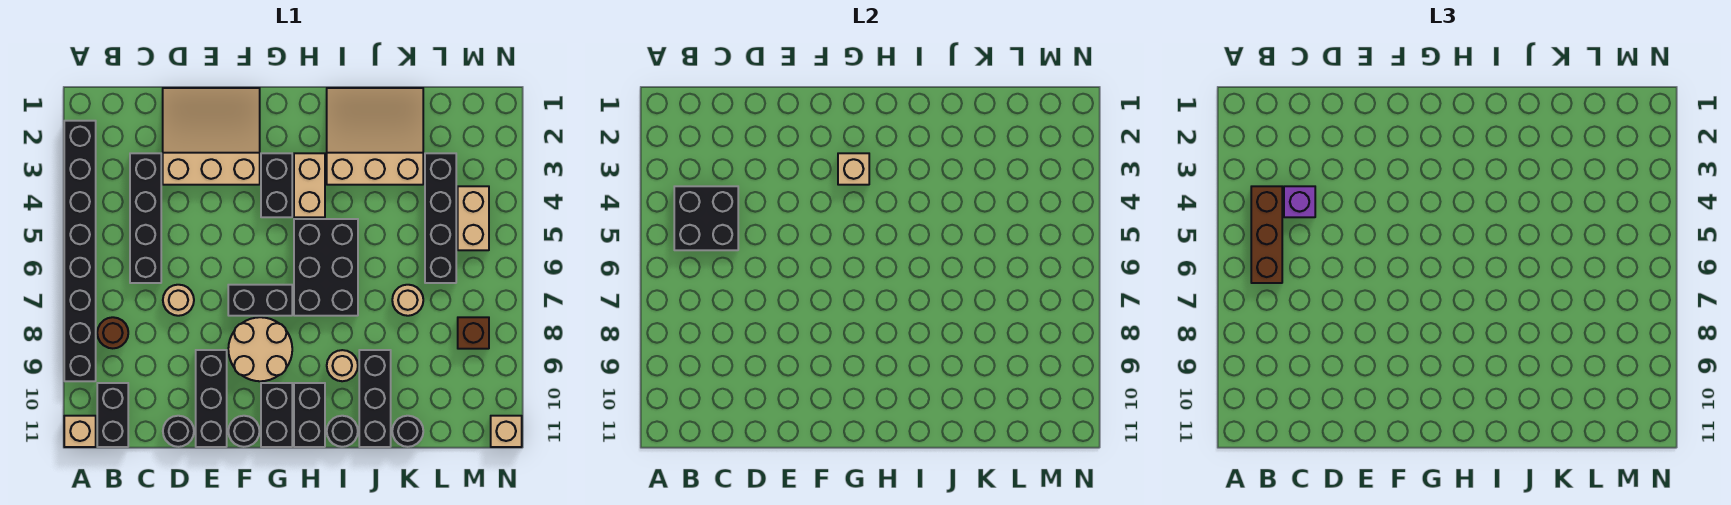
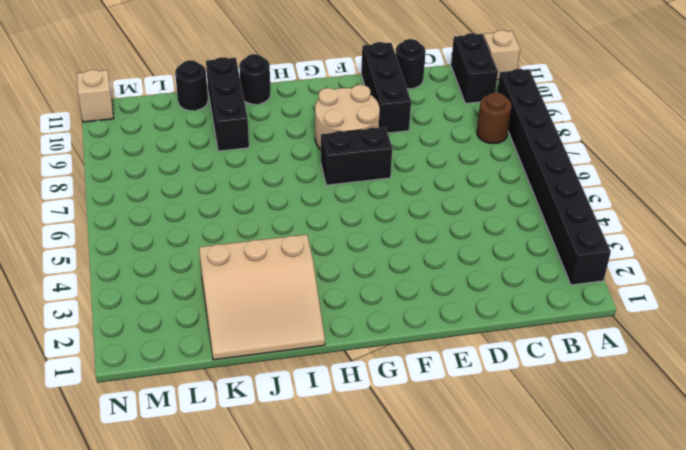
none -> black 1x4 brick [130,153,161,283]
none -> tan 3x3 slope [163,88,260,185]
none -> tan 1x1 round brick [163,285,194,316]
none -> black 1x1 round brick [228,416,260,447]

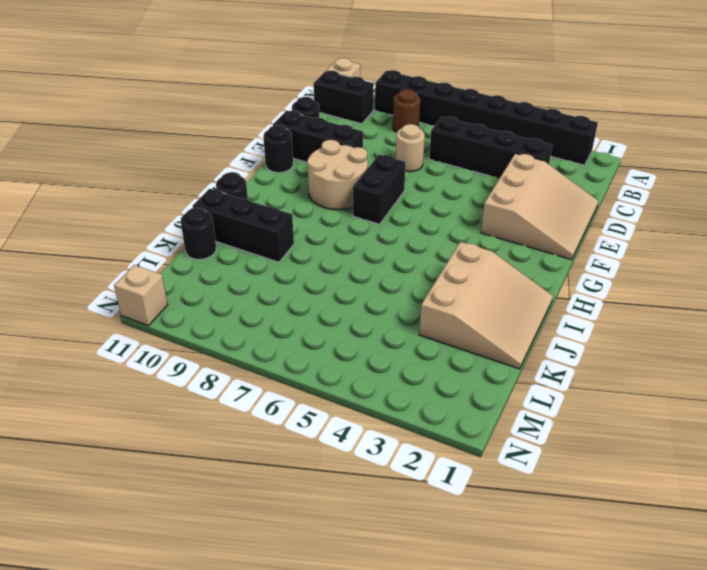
none -> black 1x2 brick [261,153,292,217]
none -> black 1x2 brick [261,383,292,447]
none -> tan 1x2 brick [294,153,325,217]
none -> black 2x3 brick [294,219,358,316]

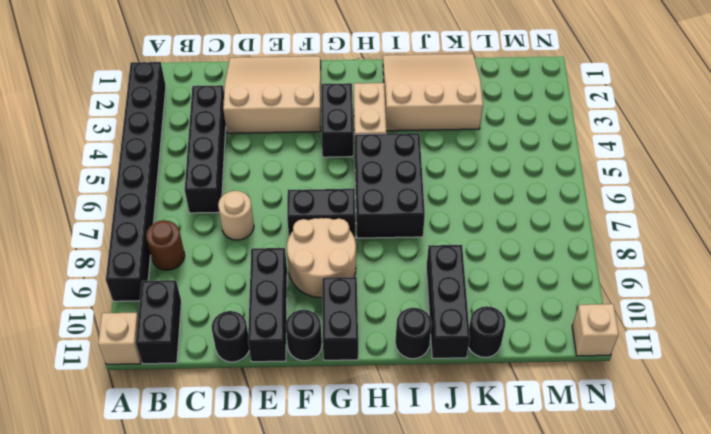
none -> black 1x2 brick [294,383,325,447]
none -> tan 1x1 round brick [327,350,358,381]
none -> tan 1x1 round brick [392,285,423,316]
none -> black 1x4 brick [425,153,456,283]

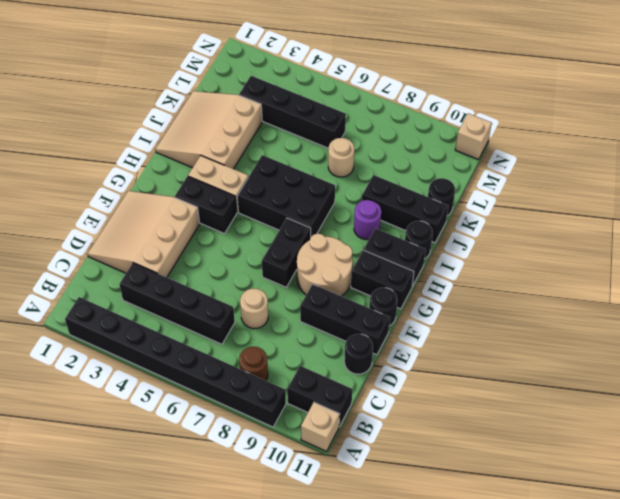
purple 1x1 round brick [354,200,381,239] -> tan 1x1 round brick [327,350,358,381]
none -> tan 1x2 brick [458,186,489,250]
none -> brown 1x1 brick [458,317,489,349]
none -> black 2x2 brick [674,186,738,250]
none -> tan 1x1 brick [838,153,869,185]

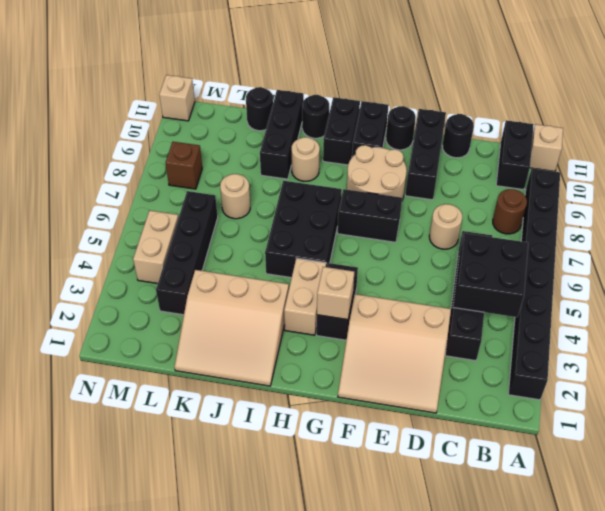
none -> brown 1x3 brick [1251,186,1282,283]
none -> purple 1x1 brick [1284,186,1315,217]

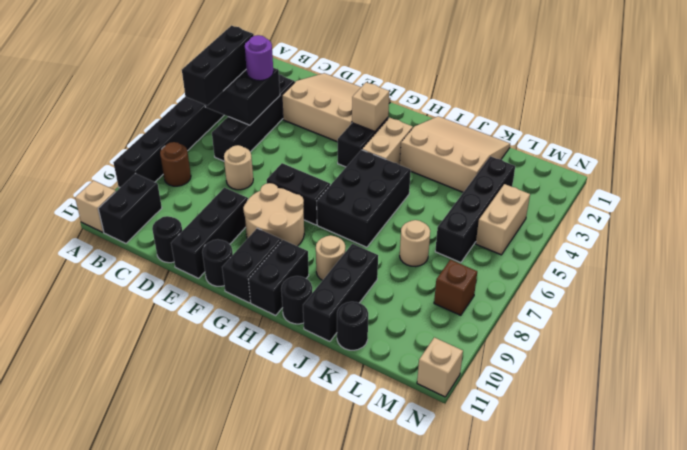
black 1x3 brick [182,26,254,105] -> brown 1x3 brick [1251,186,1282,283]
purple 1x1 round brick [245,35,273,81] -> purple 1x1 brick [1284,186,1315,217]

